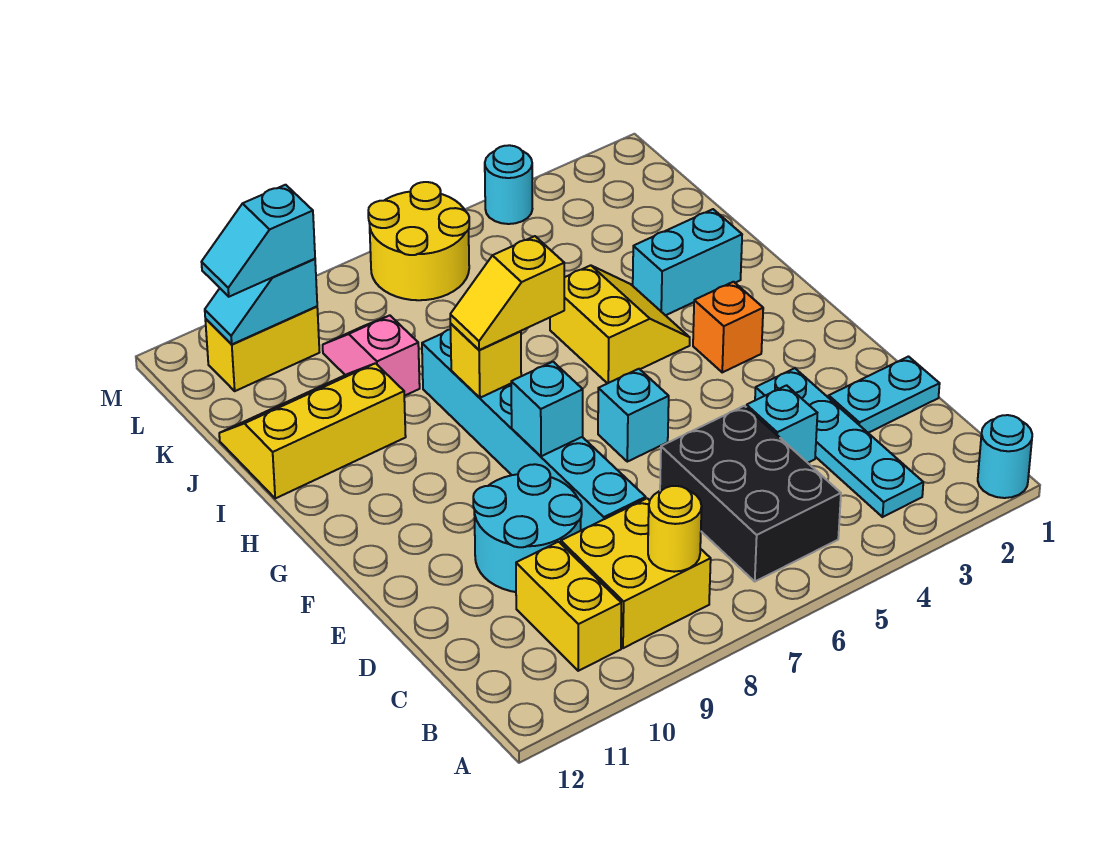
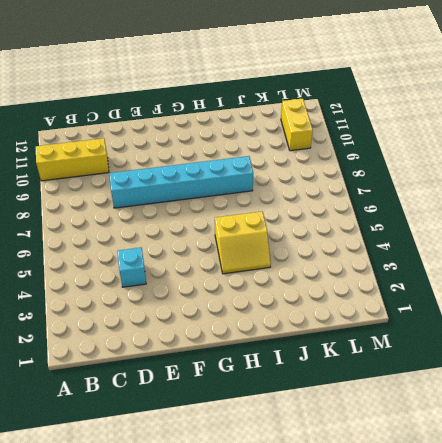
yellow 1x3 brick [36,138,109,181] -> yellow 1x2 brick [516,542,621,671]
none -> cyan 1x1 round brick [978,415,1032,498]
none -> cyan 1x4 plate [755,368,923,517]
none -> black 2x3 brick [660,406,841,581]

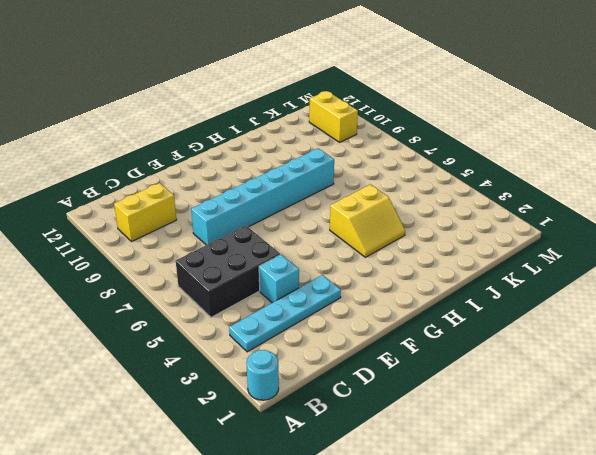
none -> yellow 2x2 brick [561,498,711,648]
none -> cyan 1x2 plate [829,357,940,433]
none -> cyan 2x2 round brick [473,464,582,592]

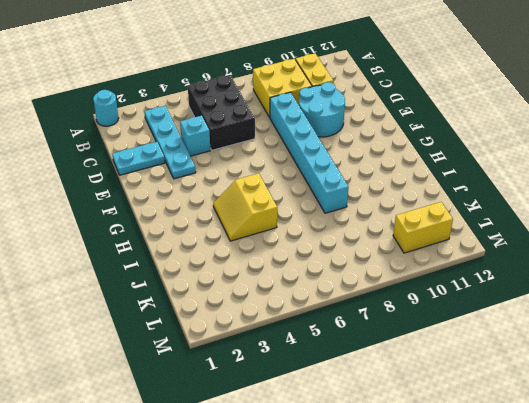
none -> cyan 1x1 brick [598,369,669,462]
none -> orange 1x1 brick [693,282,763,372]
none -> cyan 1x2 brick [633,209,742,316]

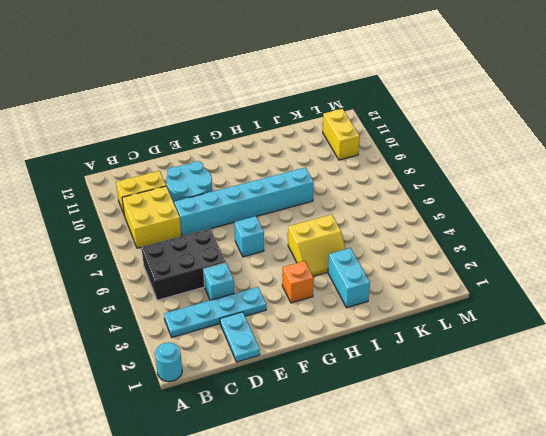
none -> yellow 2x3 slope [219,363,406,498]
none -> pink 1x2 slope [323,315,420,396]
none -> yellow 2x2 round brick [368,182,469,300]

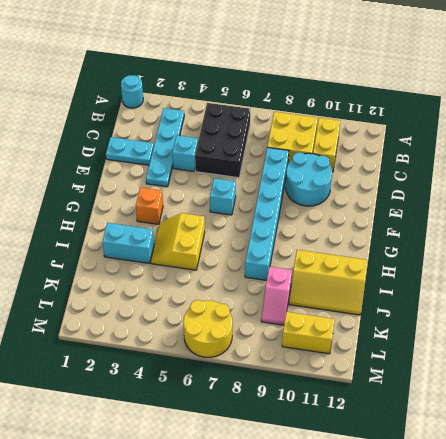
none -> cyan 1x1 round brick [485,145,532,224]
none -> yellow 1x1 round brick [648,486,702,572]
none -> cyan 1x1 brick [511,362,583,456]

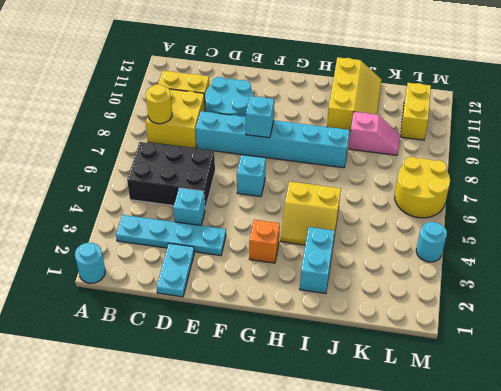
none -> yellow 1x1 brick [450,324,521,398]
none -> cyan 1x2 slope [205,259,317,344]
none -> yellow 1x2 slope [450,236,564,350]

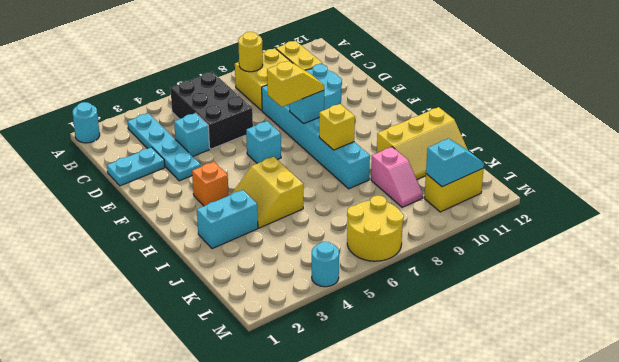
yellow 1x2 slope [267,61,324,107] -> yellow 1x2 slope moved to [450,236,564,350]
none -> cyan 1x2 slope [202,185,315,297]

